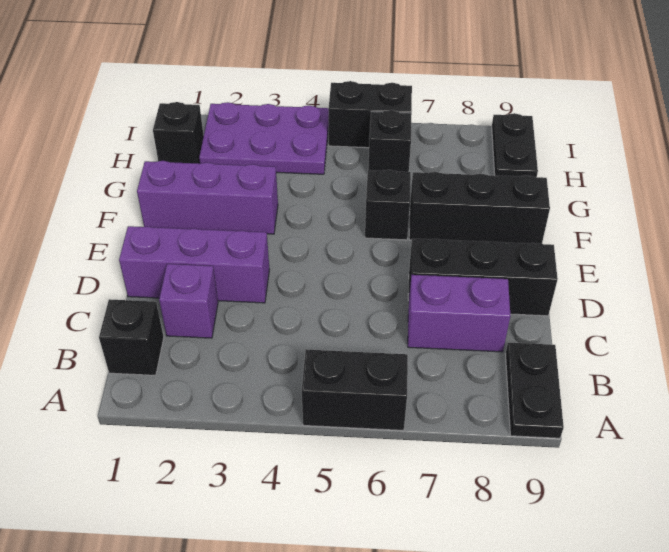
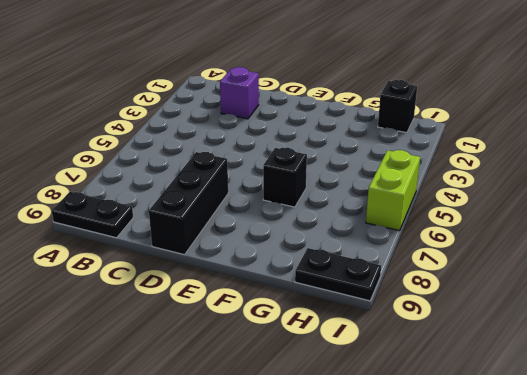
lime 1x2 brick [366,150,420,231] -> black 1x2 brick [329,81,412,148]
none -> black 1x2 brick [302,349,408,431]
none -> black 1x1 brick [99,299,164,375]
none -> purple 1x2 brick [408,275,511,352]

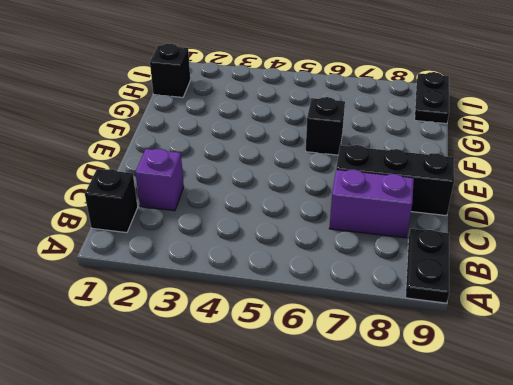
none -> black 1x2 brick [302,349,408,431]
none -> purple 1x3 brick [119,226,269,303]
none -> purple 1x3 brick [137,161,278,234]

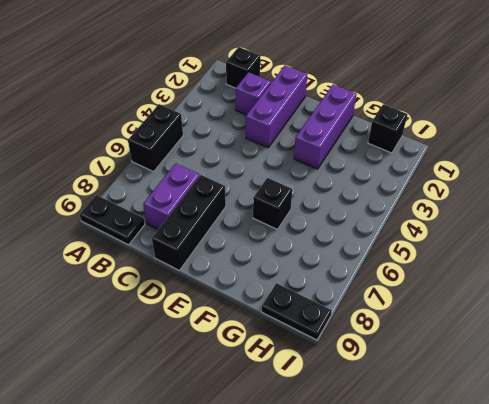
none -> black 1x3 brick [409,172,550,244]
none -> purple 2x3 plate [199,102,329,174]
none -> black 1x1 brick [368,110,412,172]

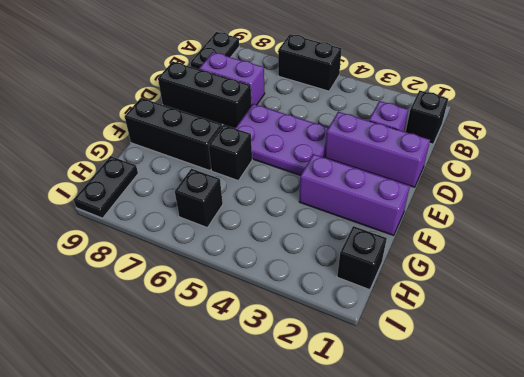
purple 2x3 plate [235,104,329,175] -> purple 2x3 plate moved to [199,102,329,174]
none -> black 1x2 brick [329,81,412,148]

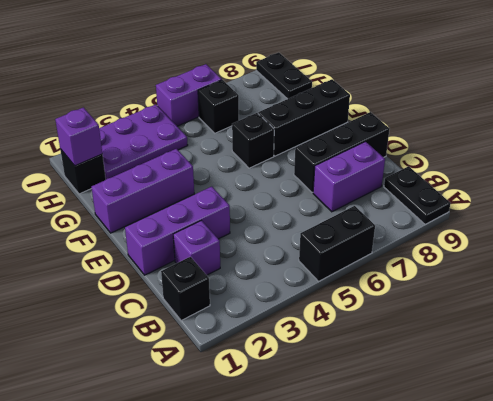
purple 1x1 brick [55,107,102,166] -> none
purple 1x2 brick [156,64,222,126] -> black 1x2 brick [329,81,412,148]

